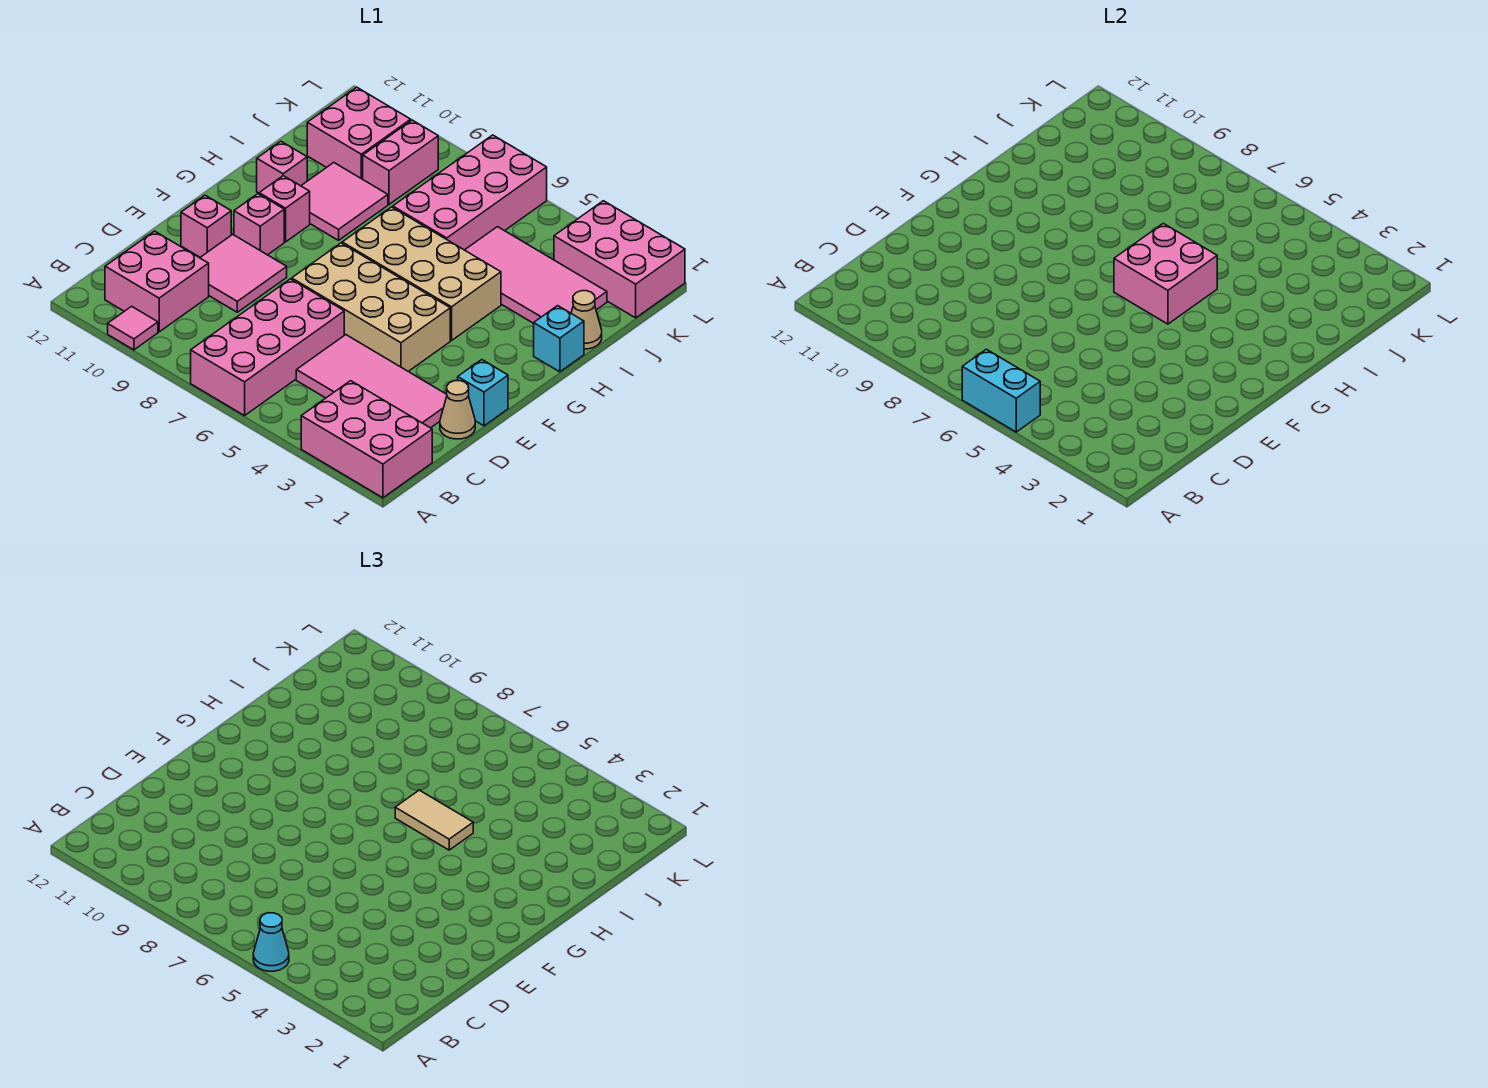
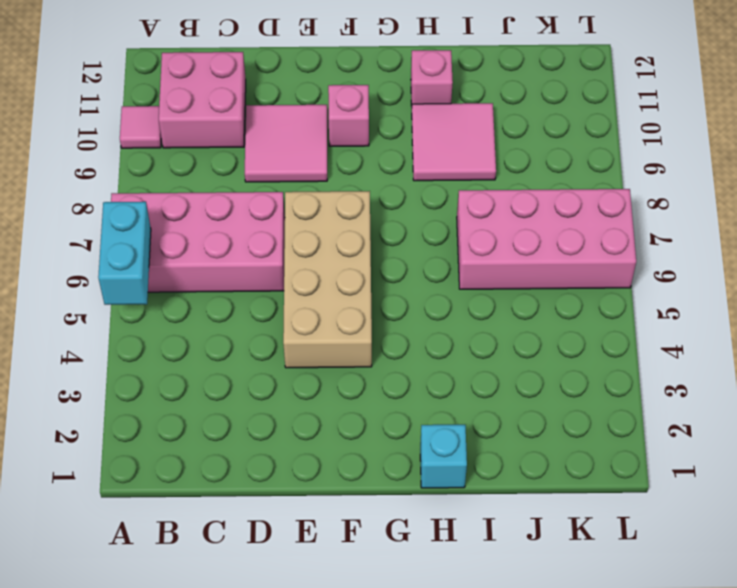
none -> pink 2x3 brick [301,381,432,498]
none -> pink 2x4 tile [296,335,447,428]
none -> tan 1x1 cone [440,380,475,439]

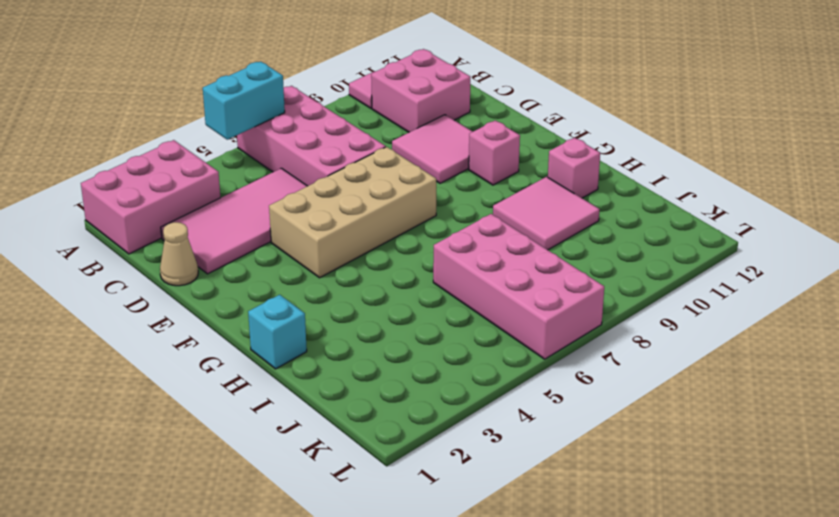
none -> cyan 1x1 brick [458,360,508,426]
none -> pink 1x1 brick [181,195,231,257]
none -> tan 2x4 brick [342,207,501,341]

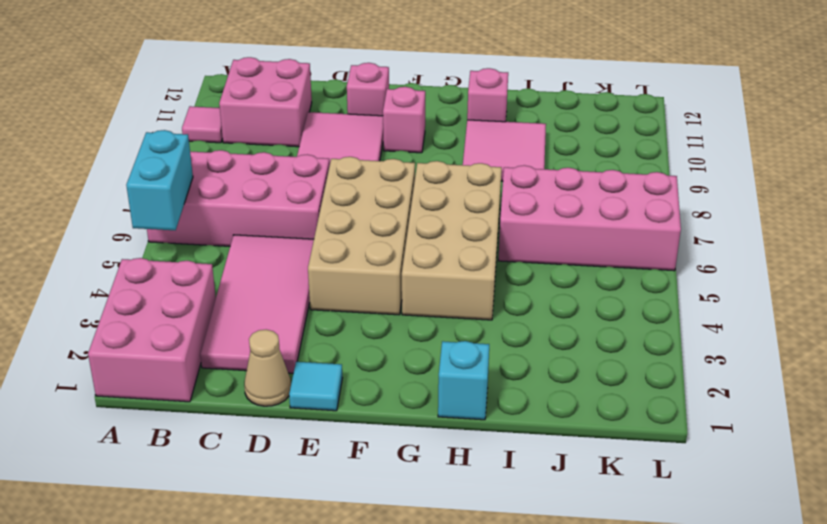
cyan 1x1 tile [289,362,342,411] -> cyan 1x1 brick [458,360,508,426]
none -> pink 1x1 brick [259,176,310,242]
none -> tan 1x1 cone [571,291,602,349]
none -> pink 2x4 tile [465,227,607,323]

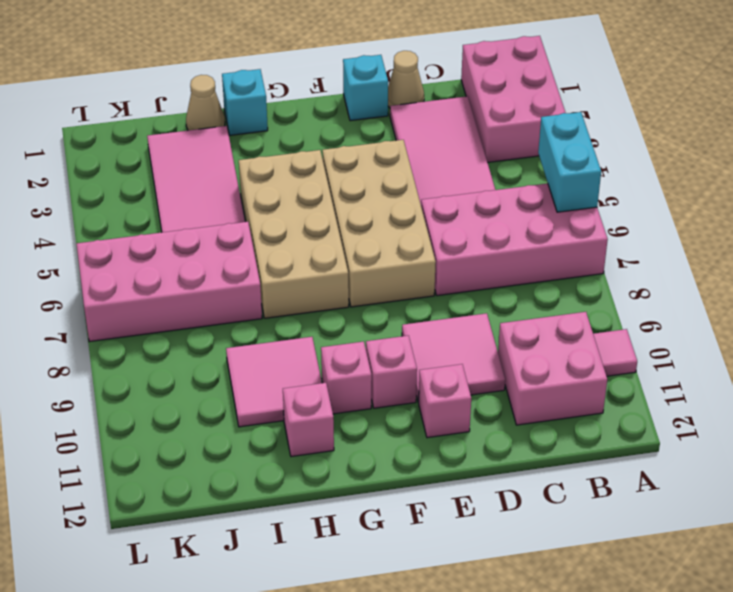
none -> pink 1x2 brick [363,120,438,204]
none -> pink 2x2 brick [307,87,411,179]
none -> pink 2x3 brick [554,201,685,318]

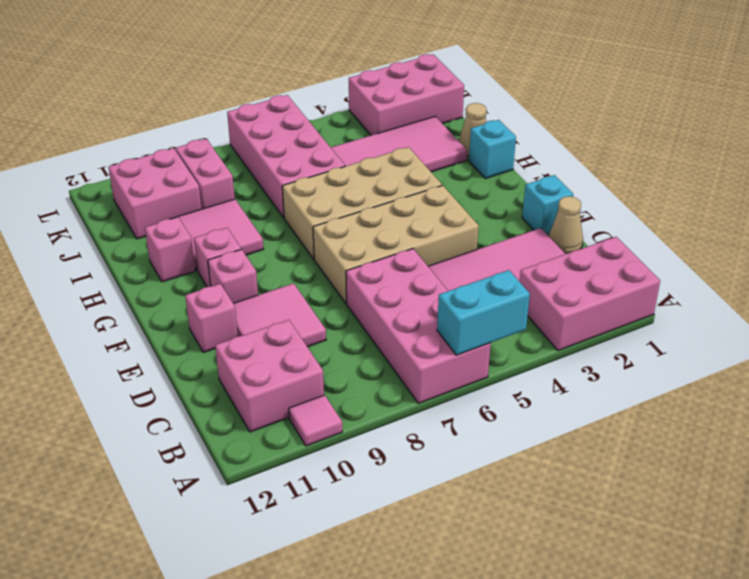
none -> pink 2x2 brick [1114,223,1217,324]
none -> cyan 1x1 cone [253,913,289,971]
none -> tan 1x2 tile [395,790,473,850]

